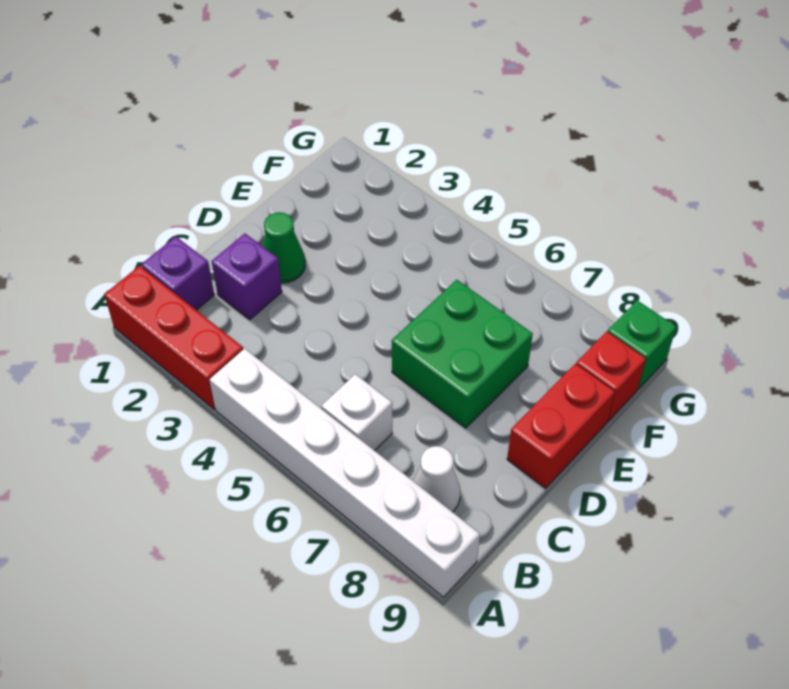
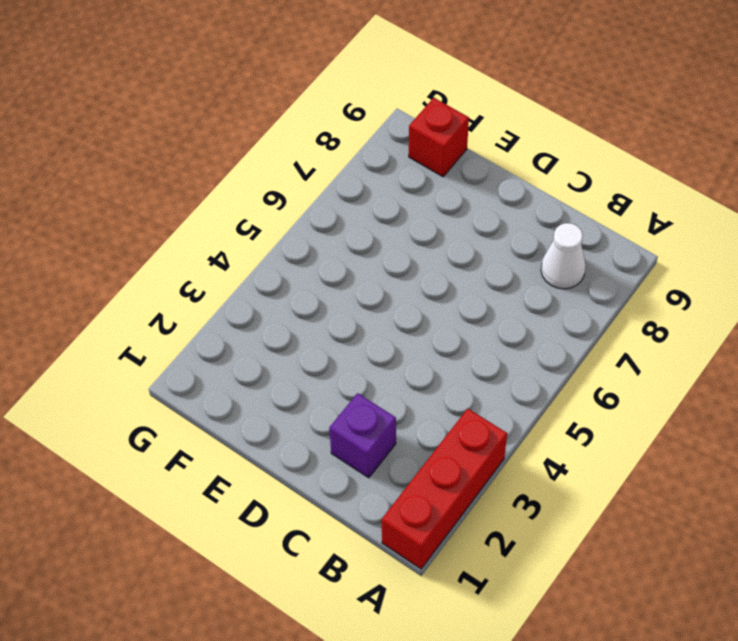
none -> white 1x6 brick [210,348,480,597]
none -> purple 1x1 brick [142,236,214,310]

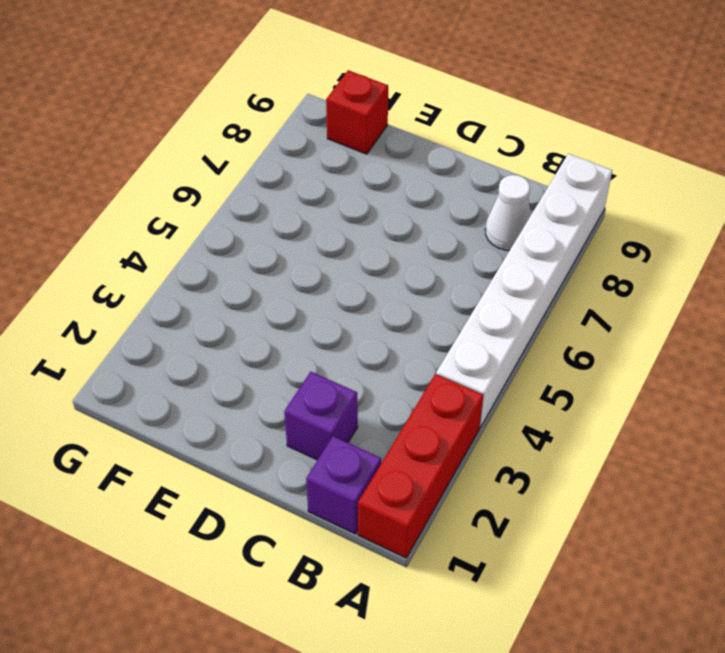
none -> white 1x1 brick [321,374,392,451]
none -> green 1x1 cone [263,212,305,283]

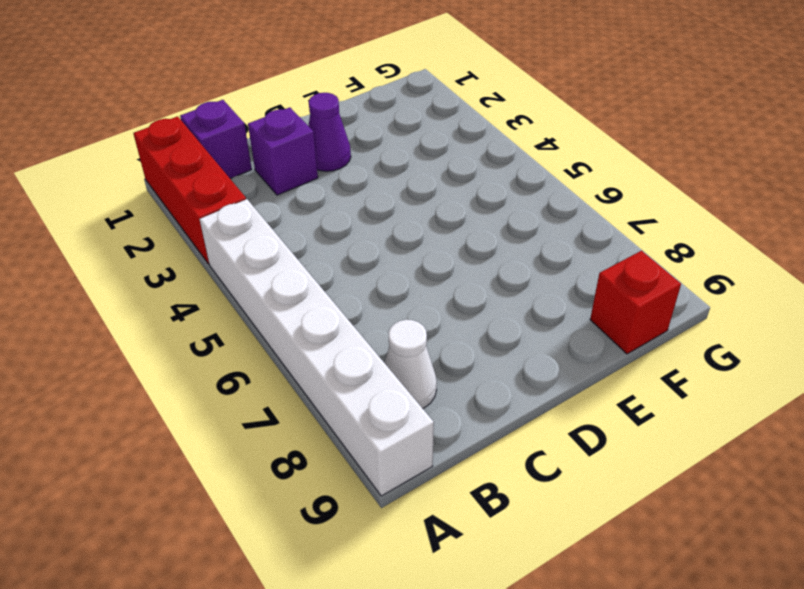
purple 1x1 cone [309,93,351,171] -> green 1x1 cone [263,212,305,283]
none -> white 1x1 brick [321,374,392,451]
none -> green 2x2 brick [392,280,533,428]

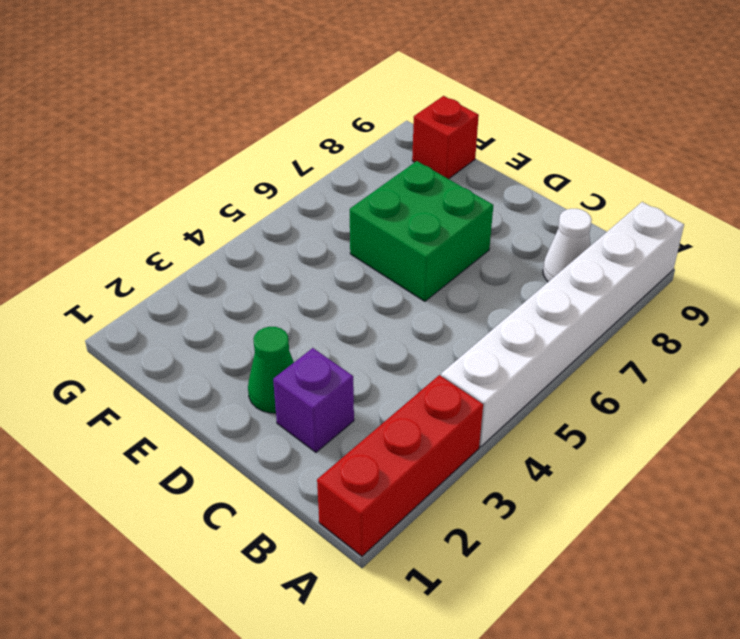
none -> purple 1x1 brick [142,236,214,310]
none -> white 1x1 brick [321,374,392,451]

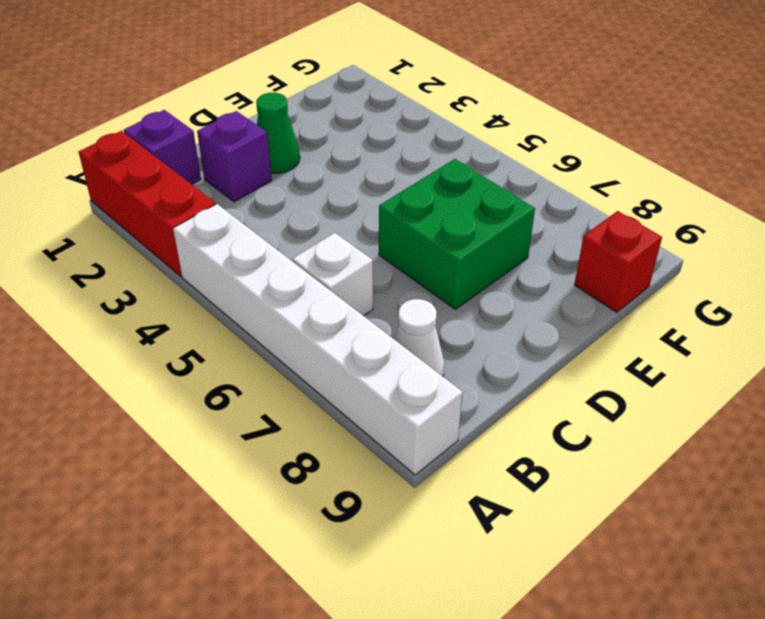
none -> red 1x2 brick [507,364,615,488]
none -> green 1x1 brick [608,300,676,389]

